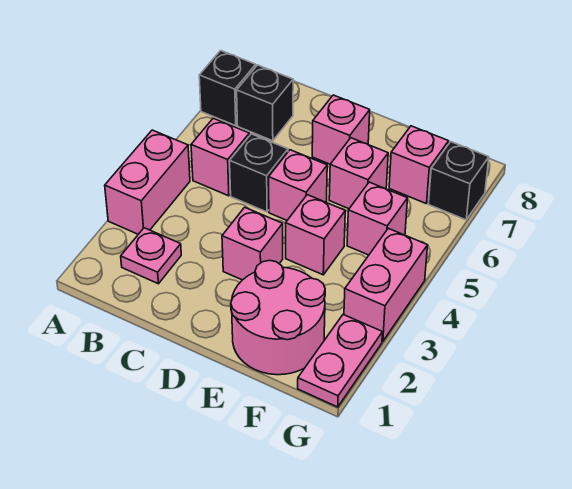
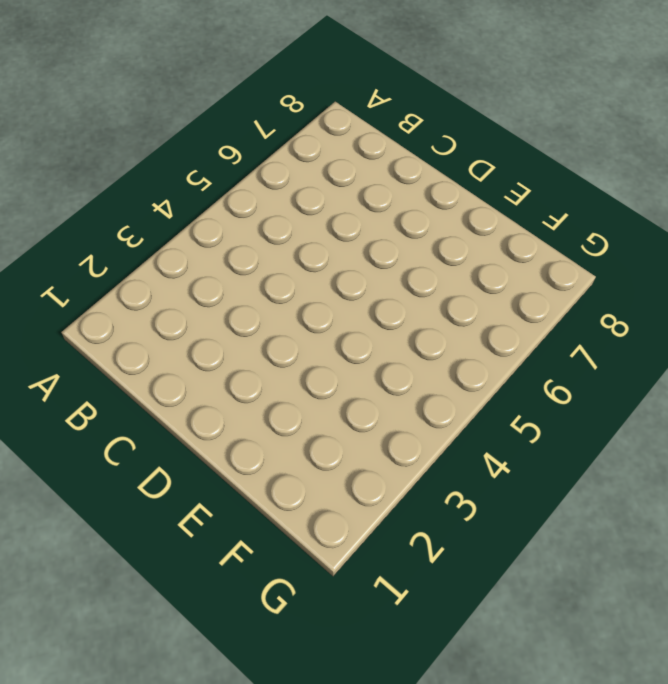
none -> pink 1x2 brick [105,130,190,234]
none -> black 1x1 brick [199,51,256,126]
none -> pink 1x1 plate [121,228,181,284]

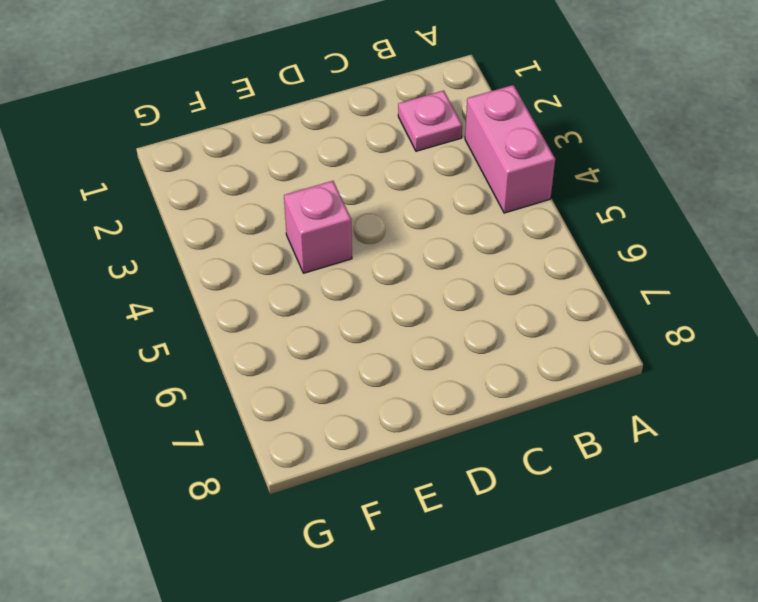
none -> black 1x1 brick [199,51,256,126]
none -> pink 1x1 brick [191,118,249,196]
none -> black 1x1 brick [237,65,293,141]

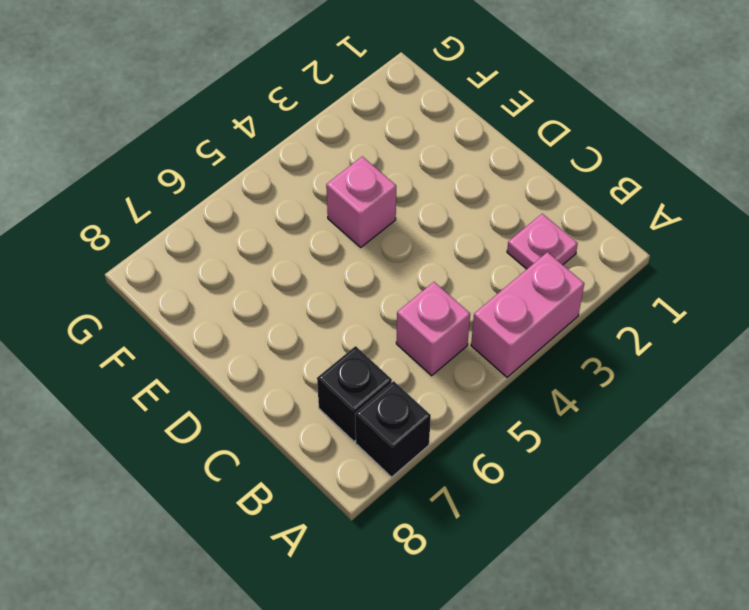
none -> black 1x1 brick [230,134,288,212]
none -> pink 1x1 brick [222,207,283,280]
none -> pink 1x1 brick [269,150,327,220]

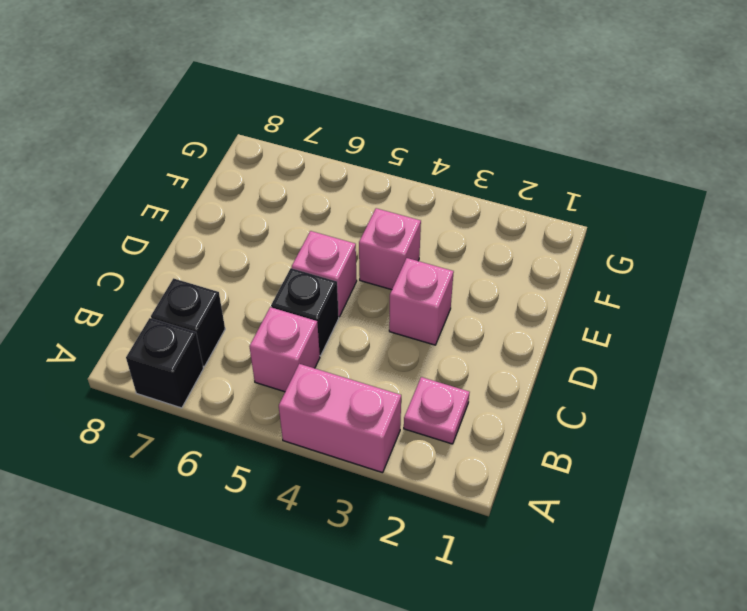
none -> pink 1x1 brick [312,95,370,164]
none -> pink 2x2 round brick [231,260,325,375]
none -> pink 1x1 brick [329,138,388,209]

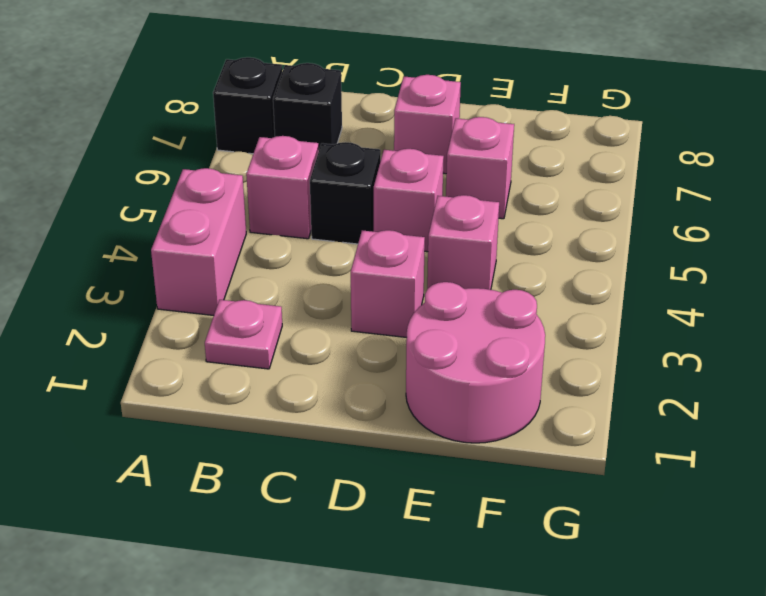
none -> pink 1x1 brick [347,182,408,255]
none -> pink 1x1 brick [389,126,449,204]
none -> pink 1x2 plate [298,315,383,407]

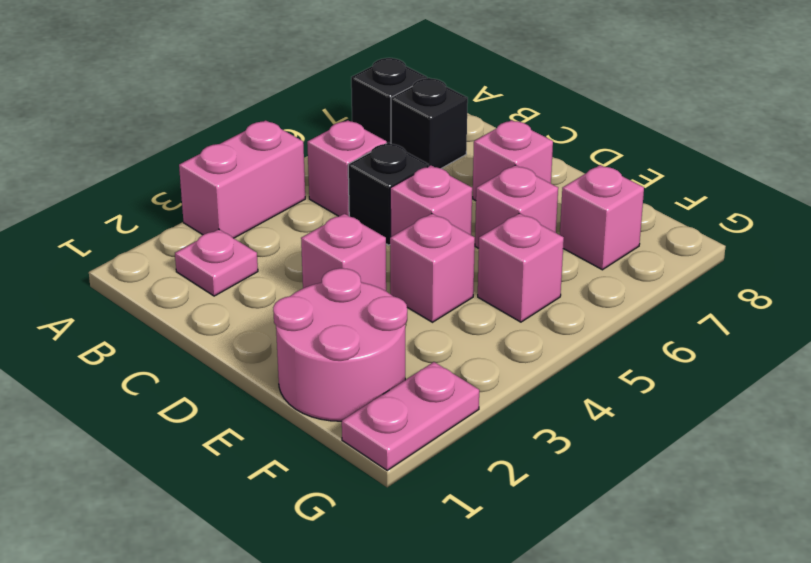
none -> pink 1x2 brick [344,228,428,341]
none -> black 1x1 brick [429,142,489,220]

